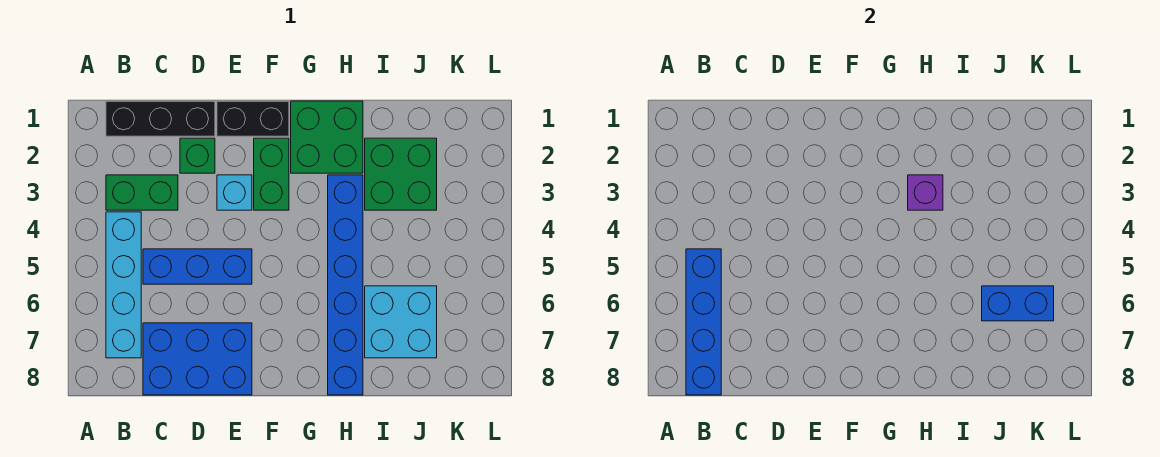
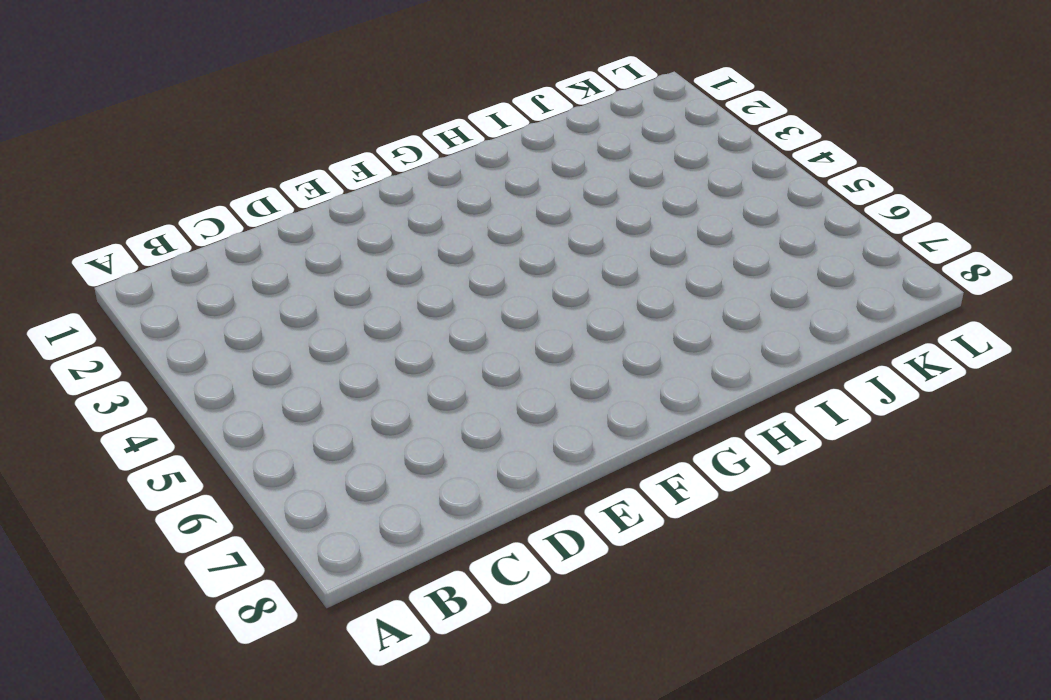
none -> black 1x3 brick [106,101,215,136]
none -> green 1x2 brick [106,175,178,210]
none -> cyan 1x4 brick [106,212,141,358]

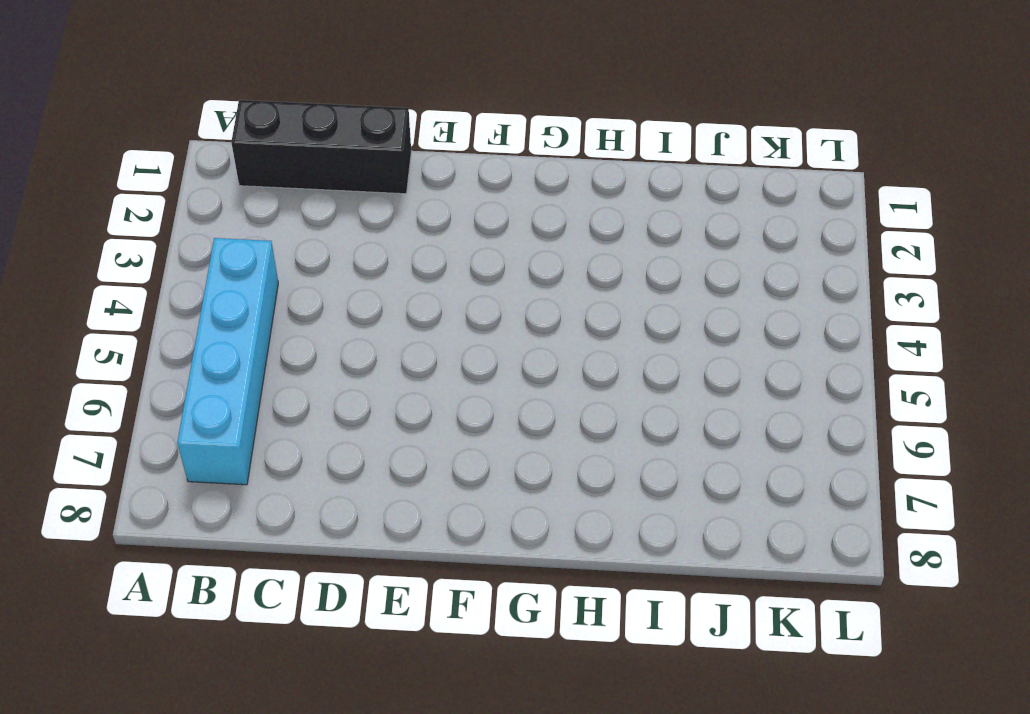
none -> green 1x2 brick [106,175,178,210]
none -> blue 1x3 brick [143,249,252,284]
none -> blue 2x3 brick [143,323,252,395]

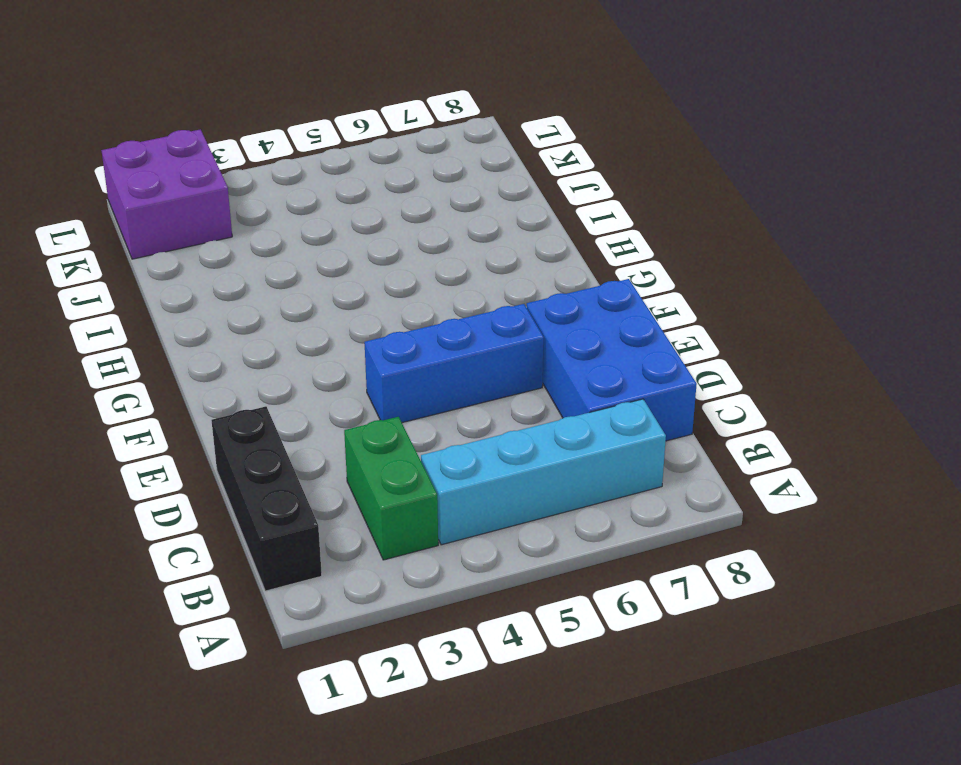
blue 1x3 brick [364,304,544,423] -> blue 1x3 brick turned to [143,249,252,284]
purple 2x2 brick [101,129,232,259] -> none
none -> green 1x1 brick [180,138,215,173]
none -> black 1x2 brick [217,101,289,136]
none -> cyan 1x1 brick [217,175,252,210]

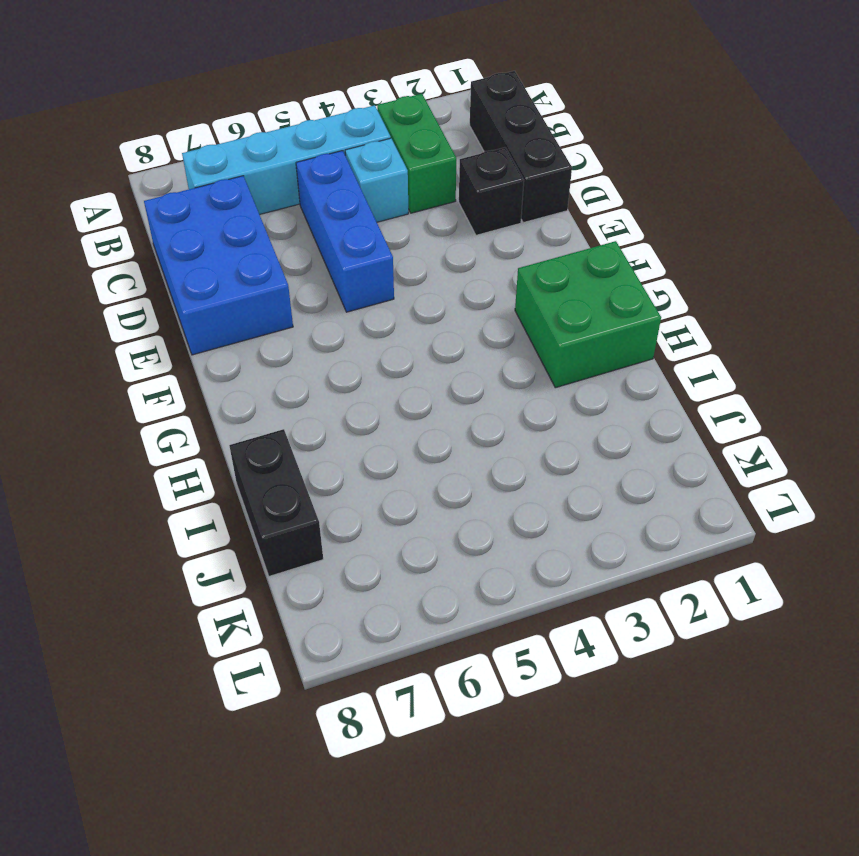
cyan 1x1 brick [345,138,408,222] -> cyan 1x1 brick moved to [217,175,252,210]
black 1x1 brick [459,147,524,235] -> green 1x1 brick [180,138,215,173]
black 1x2 brick [229,429,323,576] -> black 1x2 brick moved to [217,101,289,136]
none -> green 1x2 brick [254,138,289,210]
none -> blue 1x6 brick [328,175,363,395]
none -> green 2x2 brick [365,138,437,210]

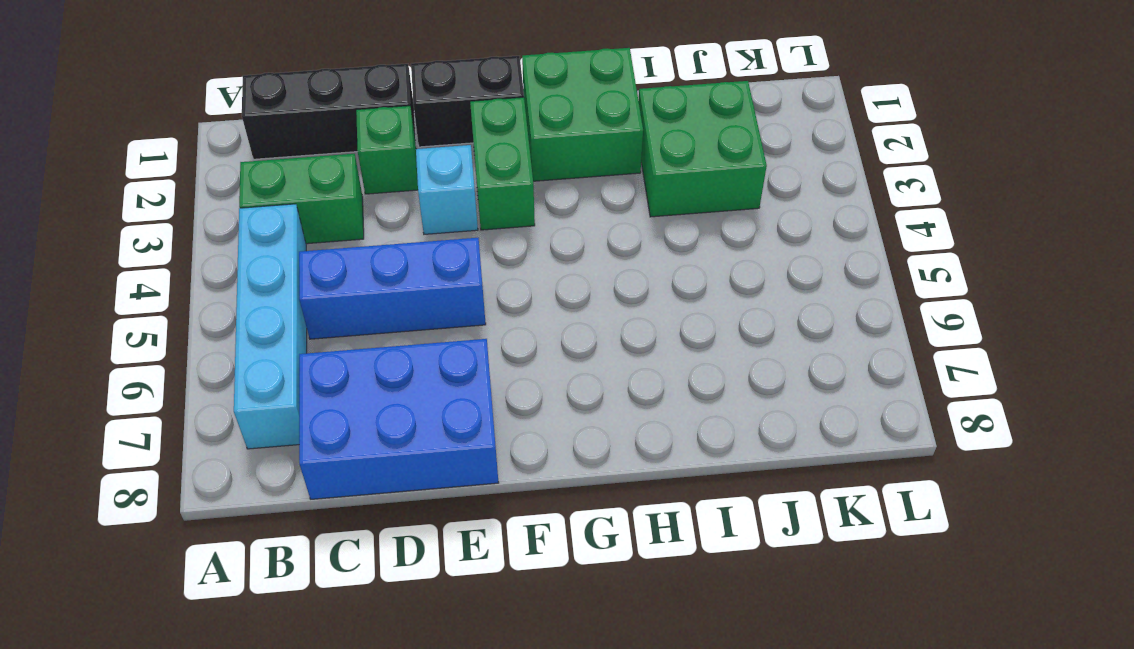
none -> blue 1x6 brick [328,175,363,395]
none -> cyan 2x2 brick [365,286,437,358]
none -> blue 1x4 brick [686,249,721,395]

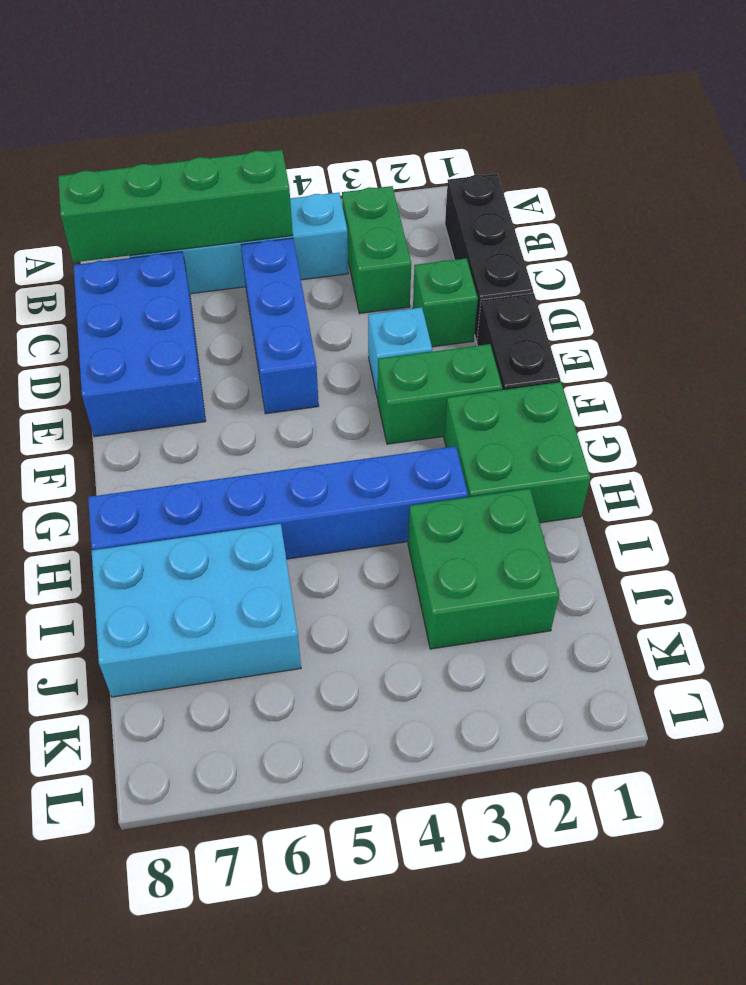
green 1x4 brick [58,150,293,262] -> blue 1x4 brick [686,249,721,395]
cyan 2x3 brick [92,524,301,697] -> cyan 2x2 brick [365,286,437,358]
none -> purple 1x1 brick [908,175,943,210]
none -> blue 1x2 brick [982,286,1054,321]

